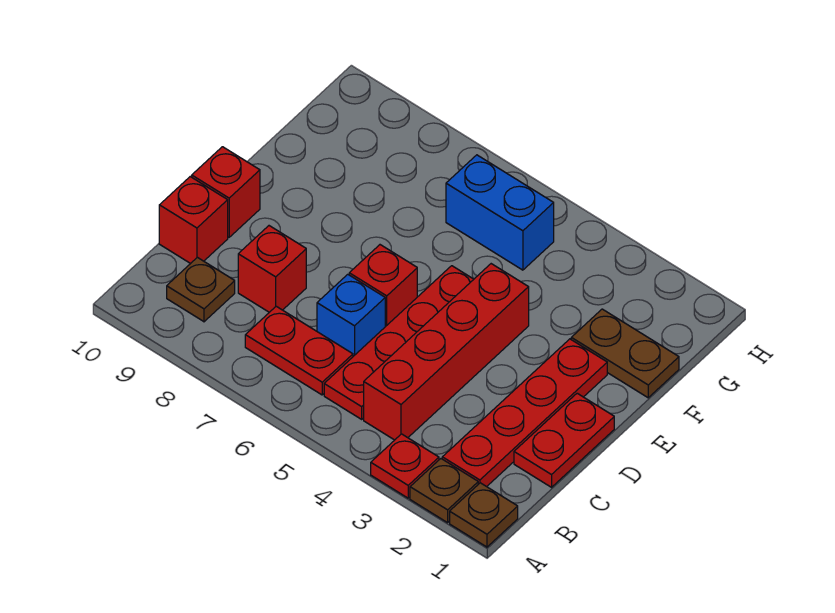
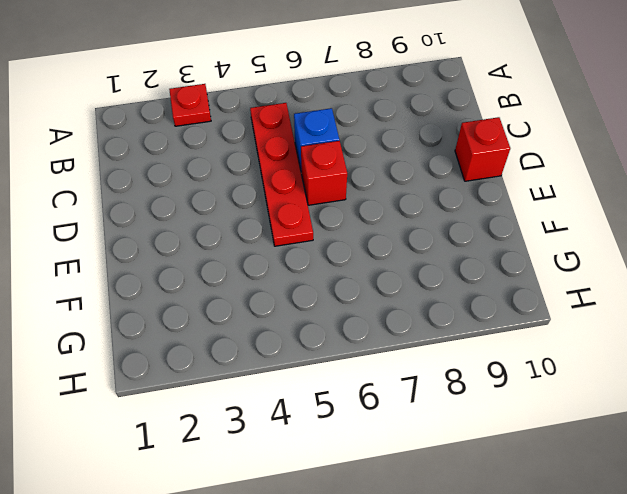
none -> brown 1x1 plate [450,483,518,547]
none -> brown 1x1 plate [410,459,478,523]
none -> red 1x4 plate [442,339,607,487]

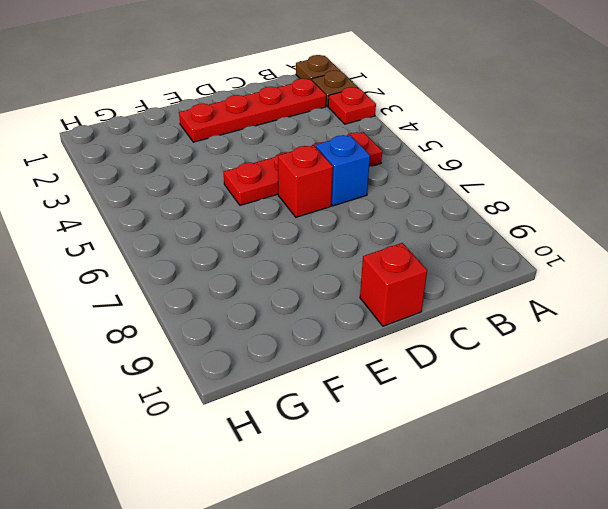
none -> red 1x4 brick [364,264,529,440]
none -> red 1x2 plate [245,306,353,395]
none -> brown 1x1 plate [167,257,235,322]

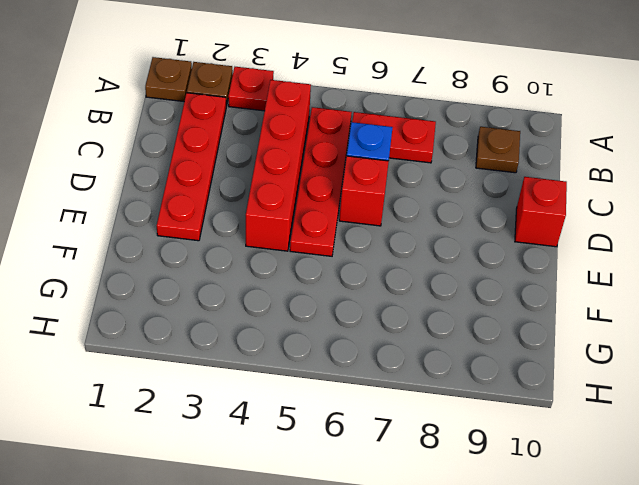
none -> red 1x2 plate [514,393,614,487]
none -> red 1x1 brick [238,226,306,312]
none -> red 1x1 brick [159,177,228,264]

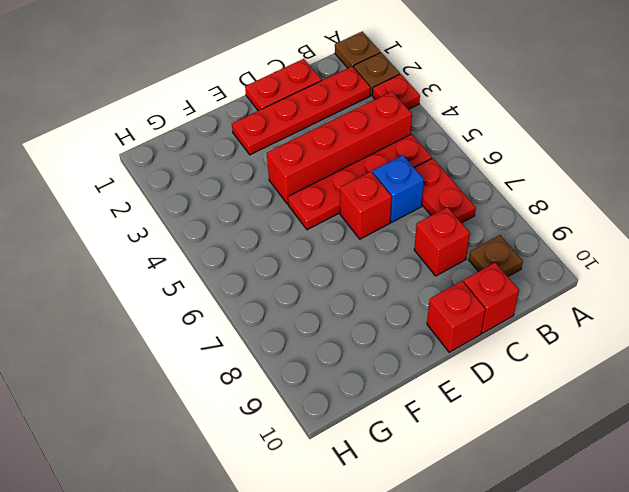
none -> brown 1x2 plate [571,309,679,398]
none -> blue 1x2 brick [446,155,554,270]

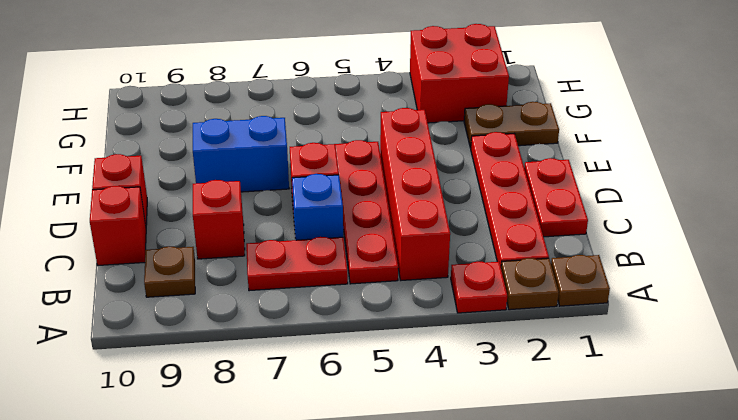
blue 1x2 brick [193,116,289,192] -> blue 1x2 brick moved to [446,155,554,270]
red 2x2 brick [410,24,509,123] -> none

